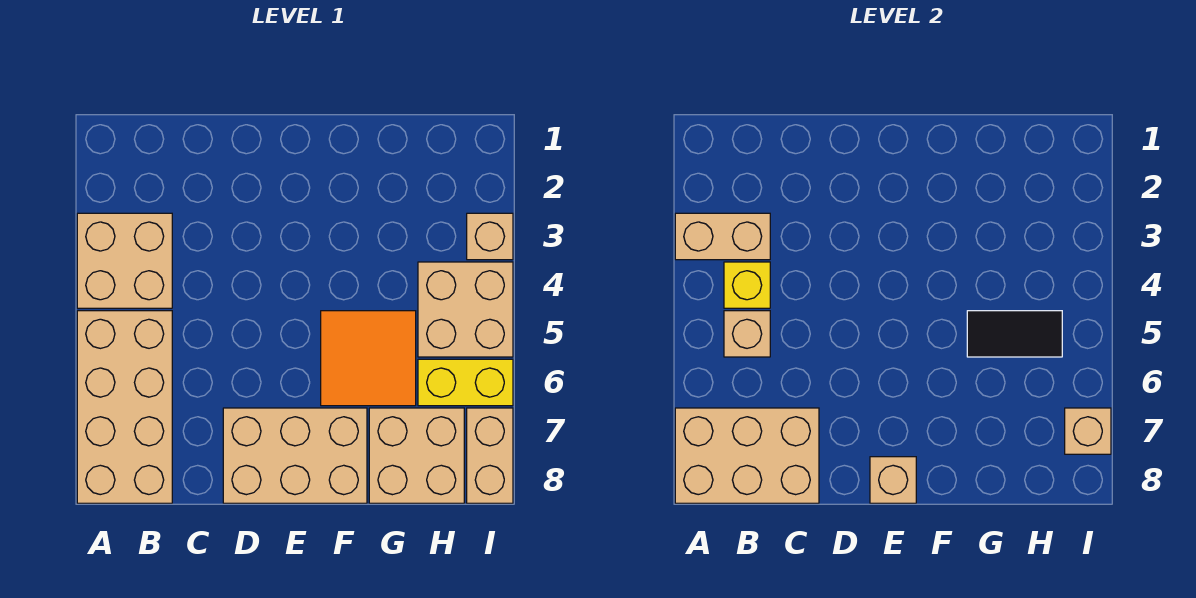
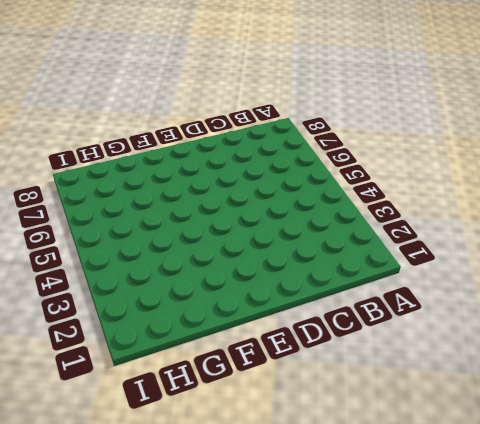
none -> tan 2x2 brick [77,213,172,308]
none -> tan 2x4 brick [77,311,172,503]
none -> tan 2x3 brick [223,408,367,503]

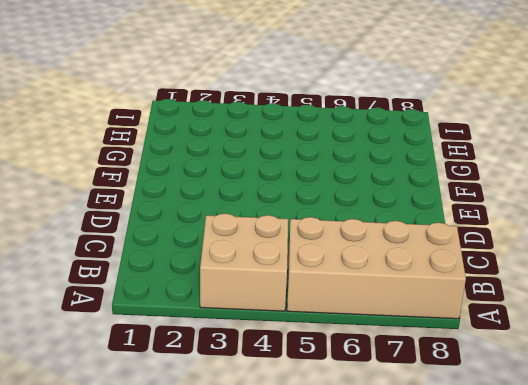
none -> tan 2x3 brick [223,408,367,503]
none -> orange 2x2 tile [321,311,416,406]
none -> tan 2x2 brick [369,408,464,503]

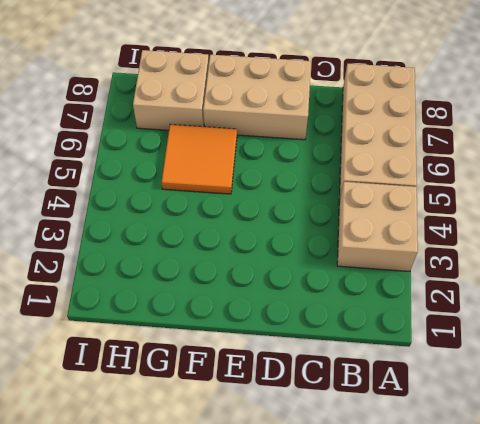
none -> tan 2x2 brick [418,262,513,357]
none -> yellow 1x2 brick [418,359,513,406]
none -> tan 1x1 brick [467,213,513,260]

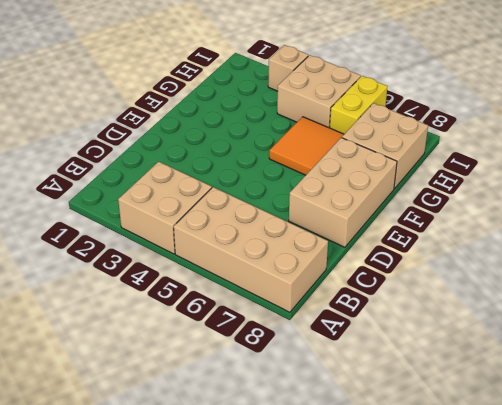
none -> tan 1x2 brick [467,408,513,503]
none -> tan 1x2 brick [675,213,770,260]
none -> tan 2x3 brick [675,408,819,503]

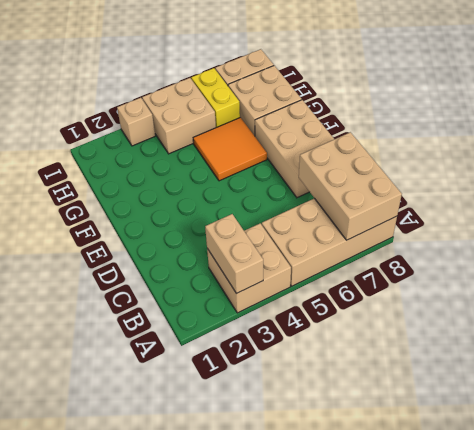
none -> yellow 1x1 brick [724,262,770,308]
none -> tan 1x1 brick [724,311,770,357]
none -> tan 1x1 brick [870,457,916,503]

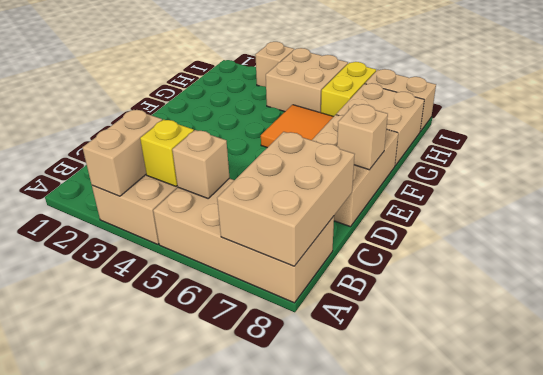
none -> black 1x2 tile [967,311,1062,357]
none -> tan 1x1 brick [1065,408,1111,454]

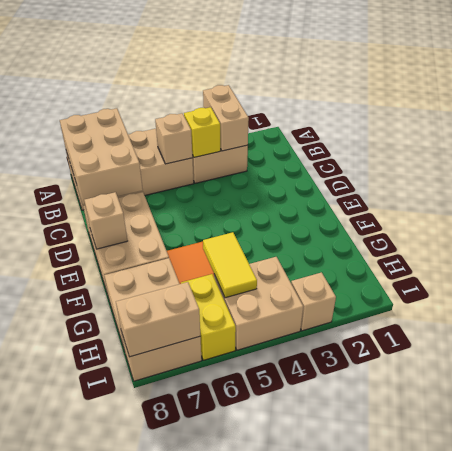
yellow 1x2 tile [203,232,257,298] -> black 1x2 tile [967,311,1062,357]
tan 1x2 brick [116,282,200,357] -> tan 1x1 brick [1065,408,1111,454]

